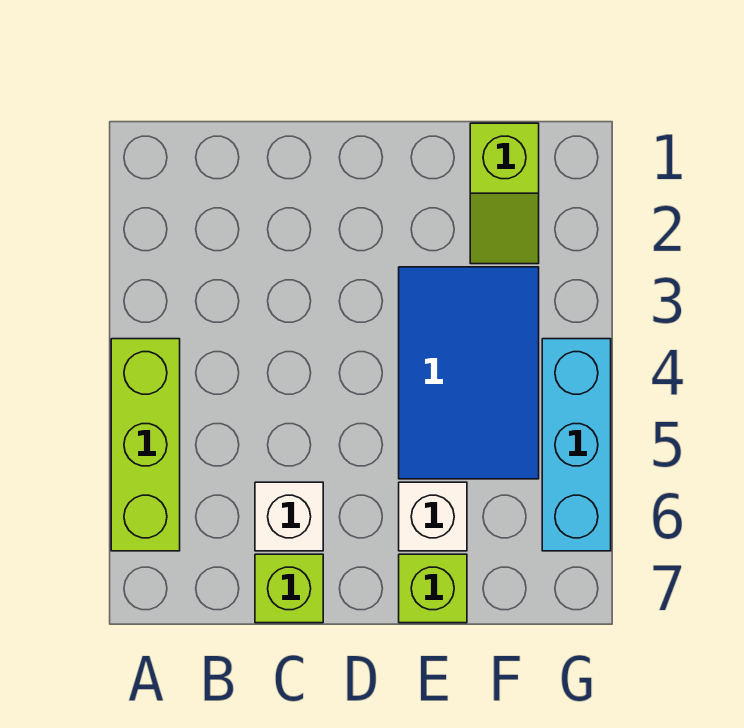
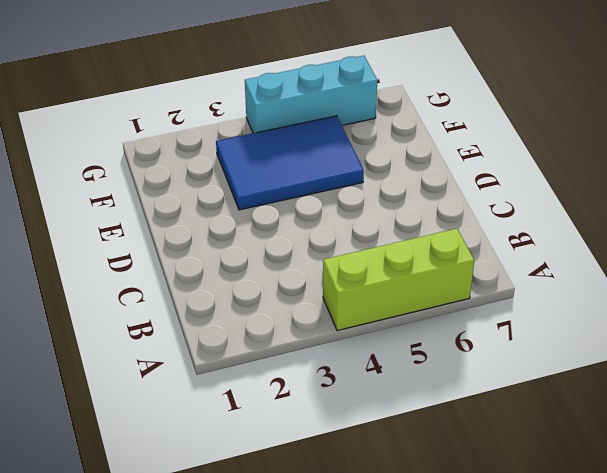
none -> white 1x1 brick [255,482,323,551]
none -> lime 1x1 brick [255,554,323,623]

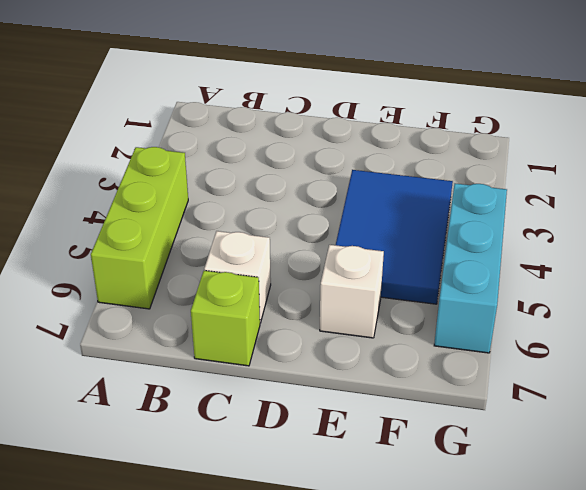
none -> lime 1x1 brick [399,554,467,623]
none -> lime 1x2 slope [470,123,539,264]

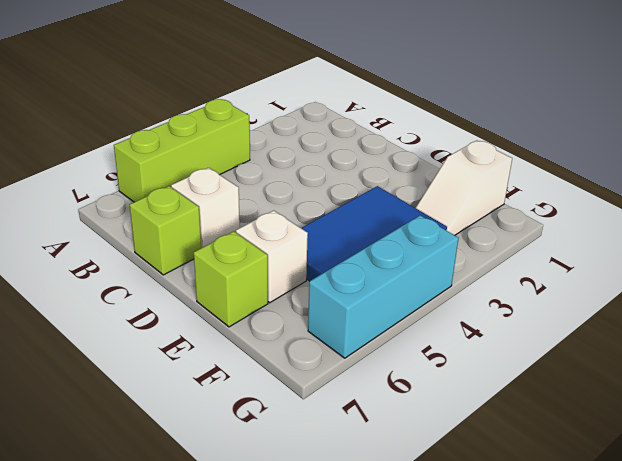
white 1x2 slope [416,141,512,235] -> lime 1x2 slope [470,123,539,264]

